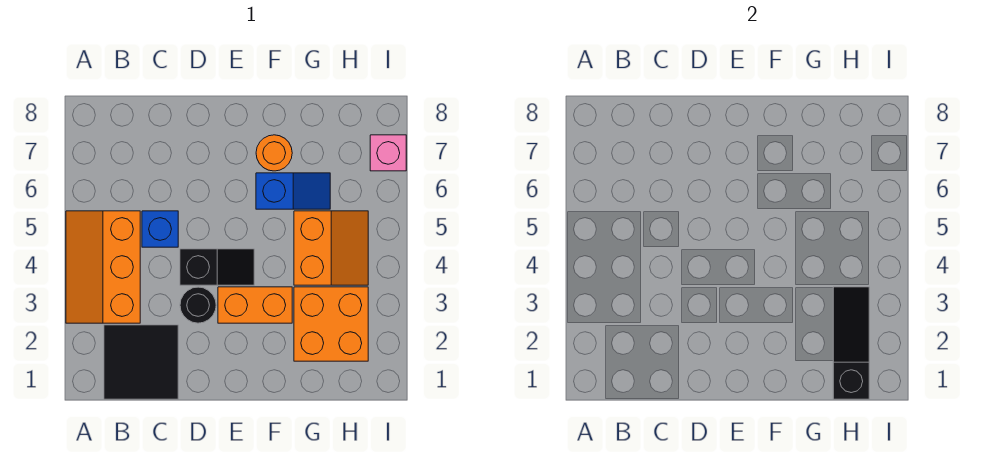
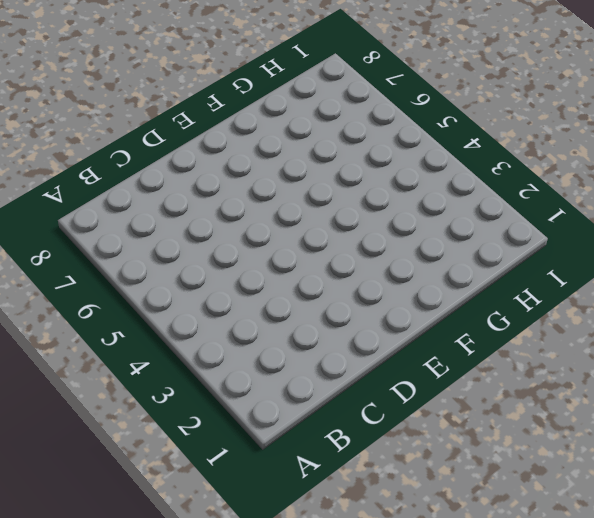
none -> orange 2x3 slope [66,211,140,323]
none -> black 2x2 tile [104,325,178,399]
none -> blue 1x1 brick [142,211,178,247]

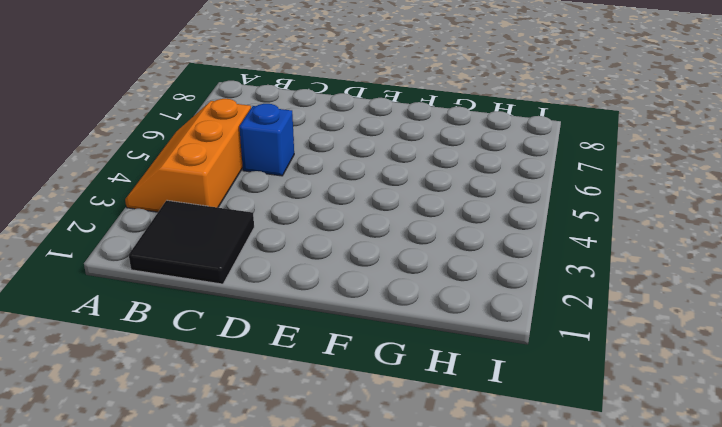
none -> black 1x1 round brick [180,287,216,323]
none -> black 1x2 slope [180,249,254,285]
none -> orange 1x2 brick [218,287,292,323]

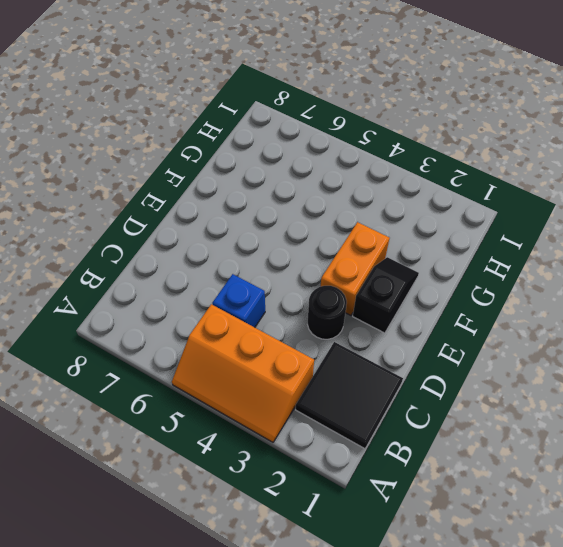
black 1x2 slope [353,257,419,333] -> black 1x2 slope moved to [180,249,254,285]
none -> blue 1x2 slope [256,173,330,209]
none -> orange 1x1 round brick [256,135,292,171]
none -> orange 2x2 brick [294,287,368,361]

